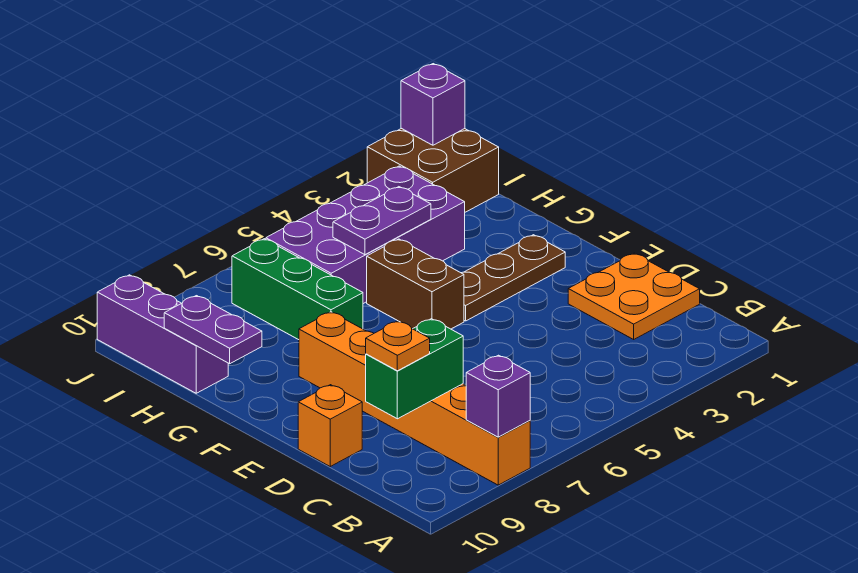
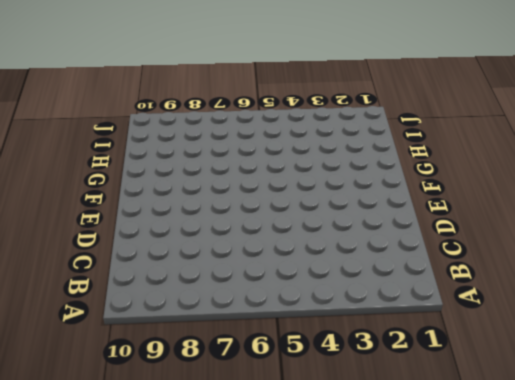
none -> orange 1x6 brick [299,312,530,485]
none -> orange 2x2 plate [568,253,700,339]
none -> orange 1x1 brick [298,385,362,466]

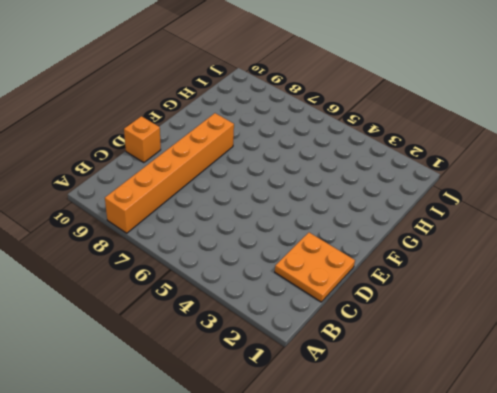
none -> brown 1x3 plate [462,235,565,321]
none -> brown 1x2 brick [367,239,464,329]
none -> green 1x3 brick [232,239,363,340]

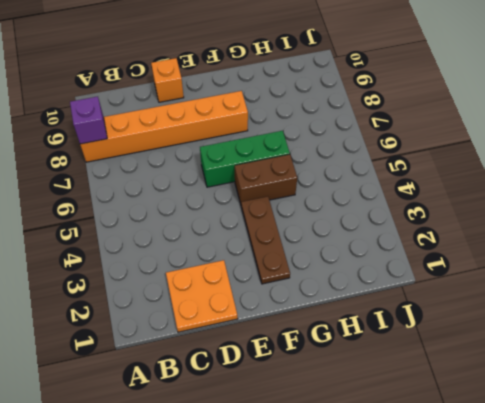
green 1x3 brick [200,131,290,187] -> green 1x3 brick moved to [232,239,363,340]
none -> purple 2x4 brick [266,166,465,304]
none -> purple 1x3 brick [97,275,228,393]
none -> brown 2x2 brick [367,128,499,212]

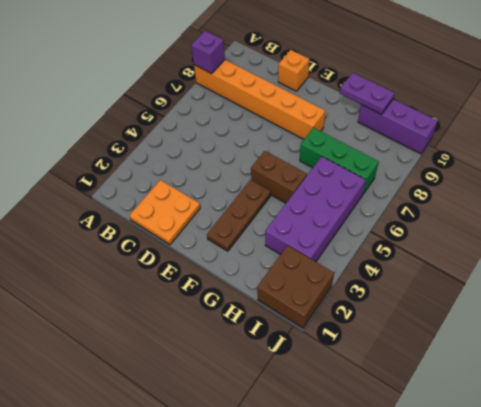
none -> green 1x2 brick [366,319,463,419]
none -> purple 1x2 plate [333,187,431,255]
none -> purple 1x1 brick [401,64,465,145]

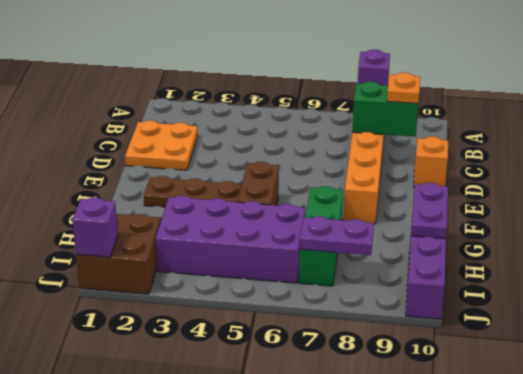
purple 1x2 plate [300,216,374,255] -> purple 1x2 plate moved to [333,187,431,255]

